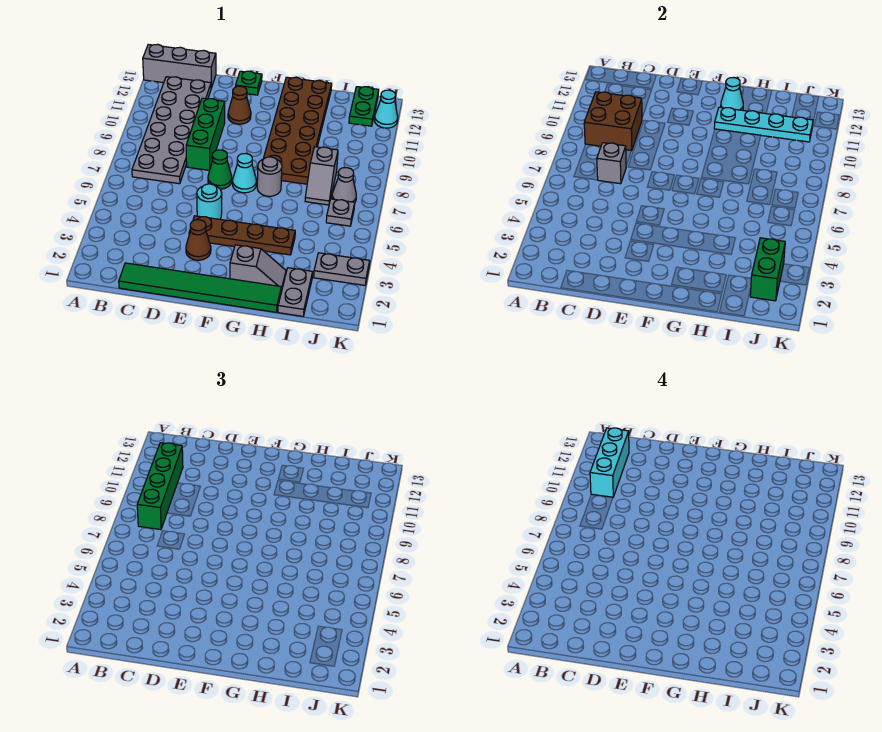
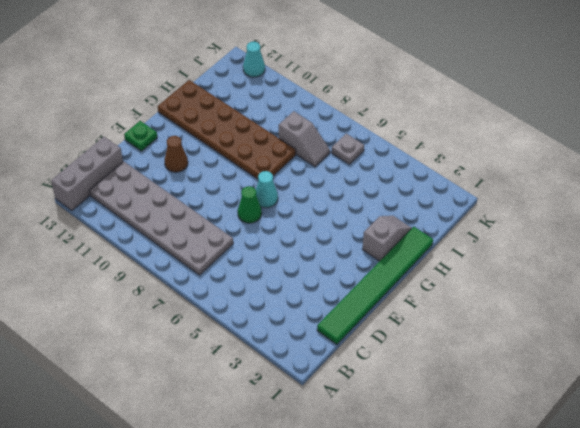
none -> green 1x3 brick [186,98,225,170]
none -> brown 1x1 cone [186,220,211,260]
none -> brown 1x4 plate [189,216,295,255]

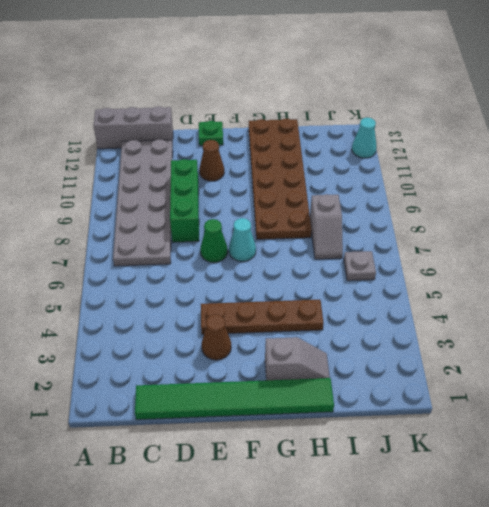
none -> cyan 1x1 round brick [197,184,222,219]
none -> grey 1x1 round brick [257,157,282,196]
none -> grey 1x2 plate [278,268,313,316]

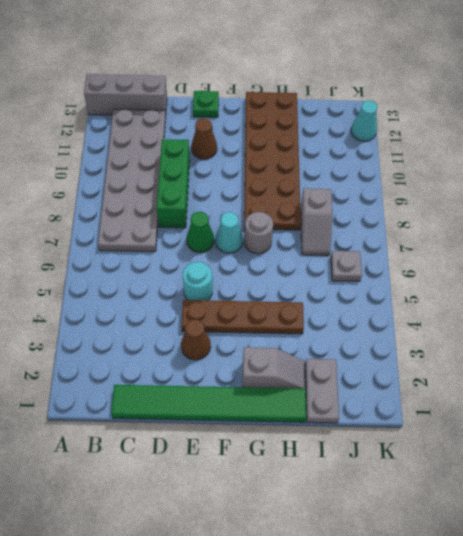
none -> grey 1x2 plate [314,253,370,285]
none -> grey 1x1 cone [332,168,356,203]
none -> green 1x2 plate [349,87,379,126]

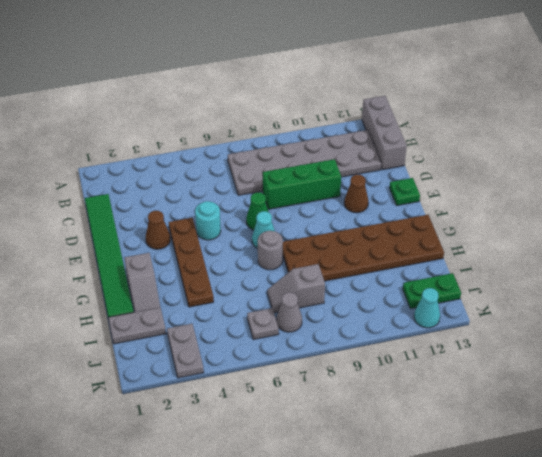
none -> brown 2x2 brick [584,92,642,151]
none -> grey 1x1 brick [597,143,626,184]
none -> cyan 1x4 plate [714,107,813,142]

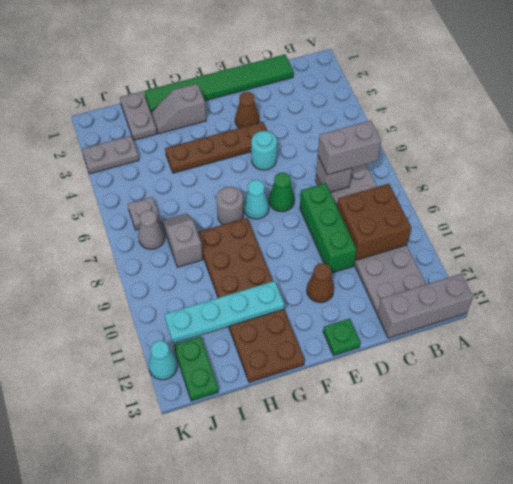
grey 1x2 brick [318,120,381,175] -> none
none -> cyan 1x1 cone [721,78,743,110]
none -> green 1x2 brick [750,238,785,301]
none -> green 1x4 brick [137,443,183,530]

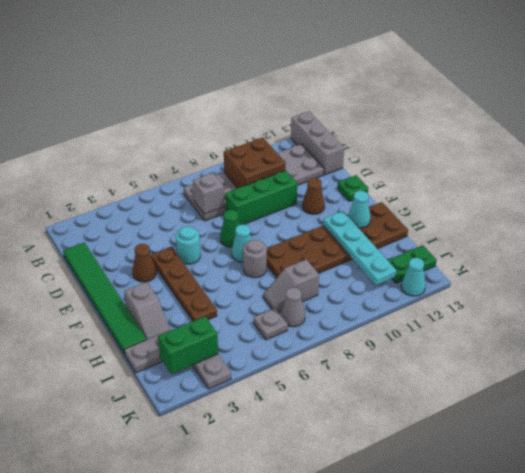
none -> green 1x4 brick [137,443,183,530]
none -> cyan 1x3 brick [590,428,629,497]

